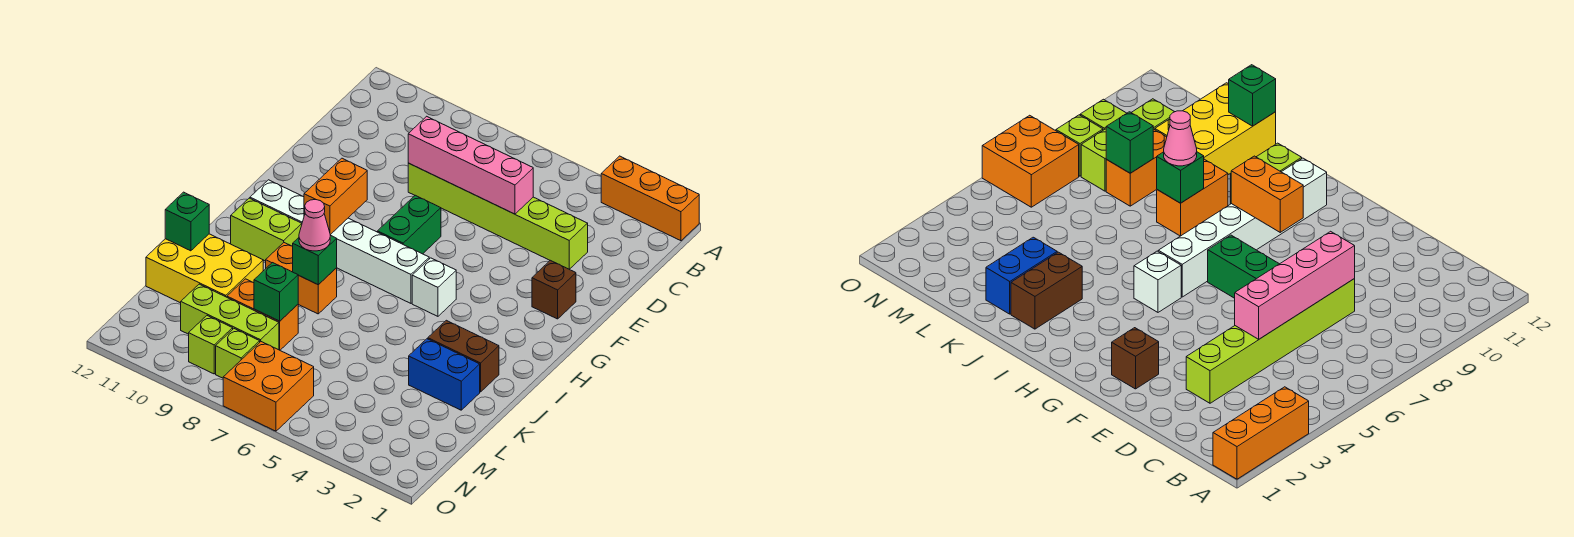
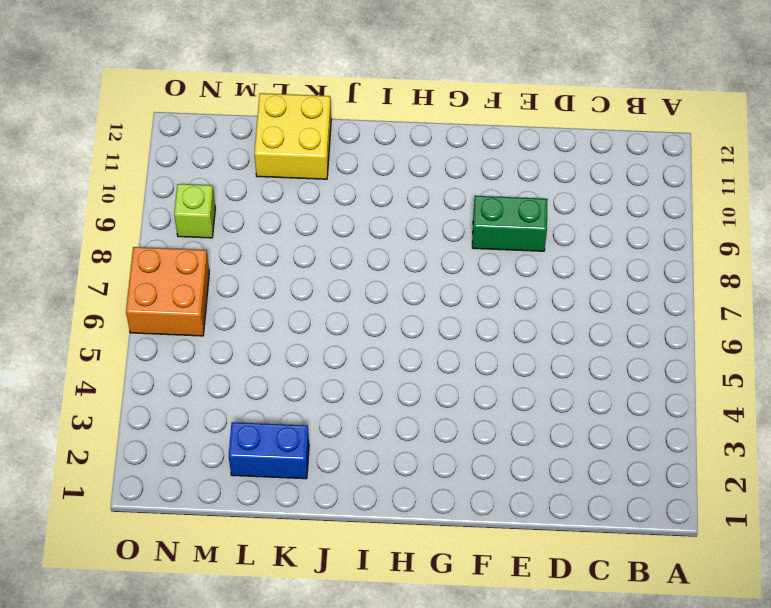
green 1x2 brick [472,196,548,251] -> green 1x2 brick moved to [377,195,441,254]
blue 1x2 brick [229,422,309,479] -> blue 1x2 brick turned to [409,339,480,410]
yellow 2x2 brick [254,93,331,179] -> yellow 2x3 brick [146,234,263,303]
none -> orange 1x3 brick [601,156,699,241]
none -> lime 1x6 brick [408,163,588,269]
none -> brown 1x1 brick [532,260,576,319]

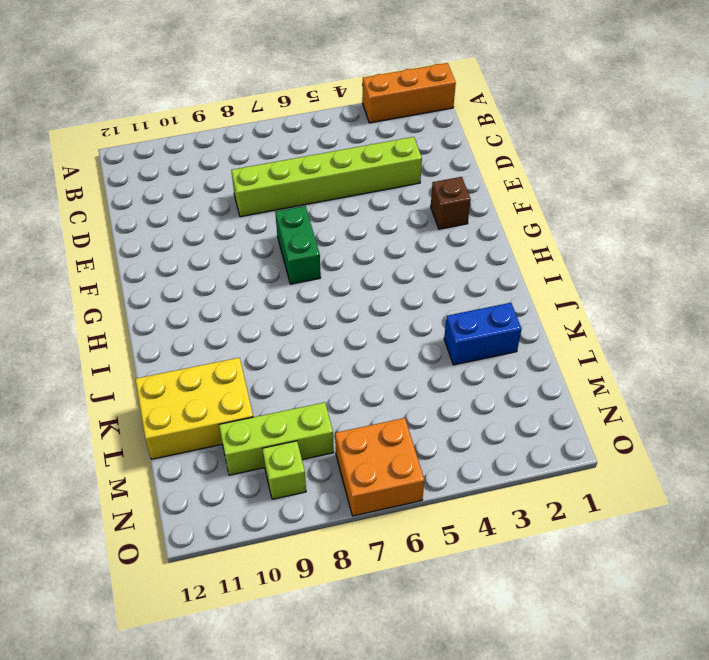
none -> white 1x1 brick [412,258,456,316]
none -> white 1x6 brick [250,180,429,303]
none -> lime 1x2 brick [231,198,302,261]

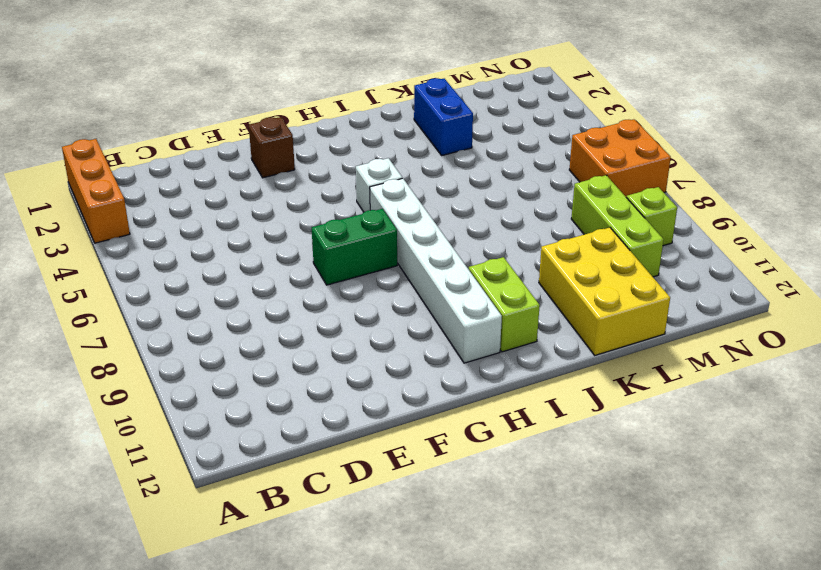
none -> lime 1x6 brick [408,163,588,269]
none -> brown 1x2 brick [428,320,499,392]
none -> orange 1x2 brick [266,243,337,314]

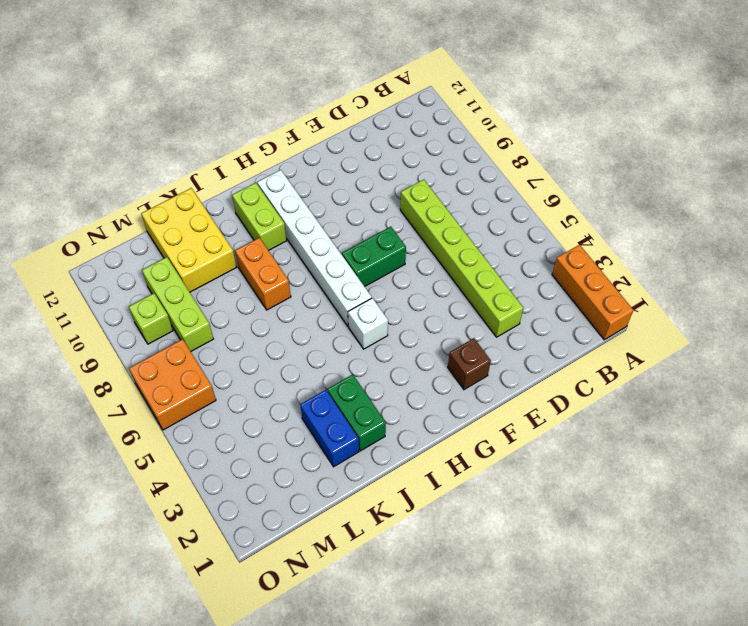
green 1x2 brick [327,374,386,451] -> brown 1x2 brick [428,320,499,392]
none -> orange 1x2 brick [227,279,298,350]
none -> lime 1x1 brick [216,329,260,378]
none -> pink 1x4 brick [408,116,533,214]

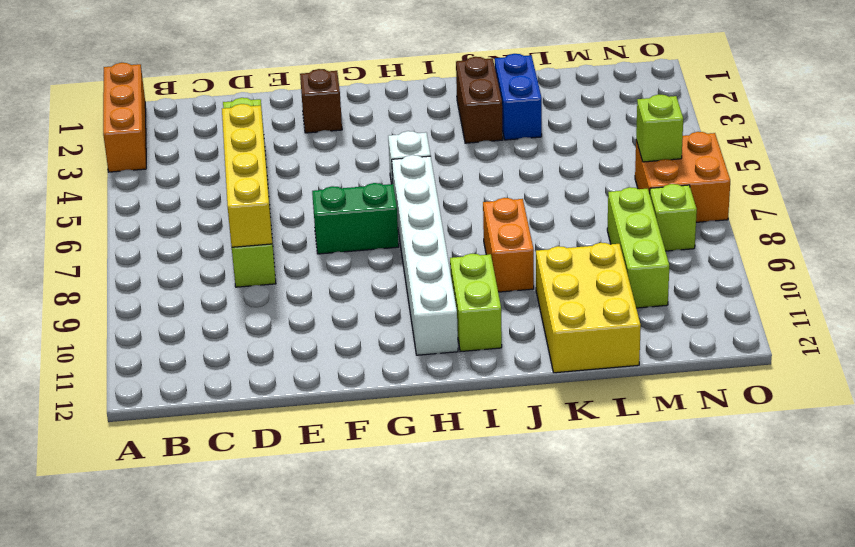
yellow 1x4 brick [222,104,272,247] -> pink 1x4 brick [408,116,533,214]
lime 1x1 brick [636,95,683,162] -> lime 1x1 brick moved to [189,316,233,374]
none -> orange 1x2 brick [227,279,298,350]
none -> orange 1x2 brick [304,158,367,235]
none -> green 1x1 brick [293,235,337,285]

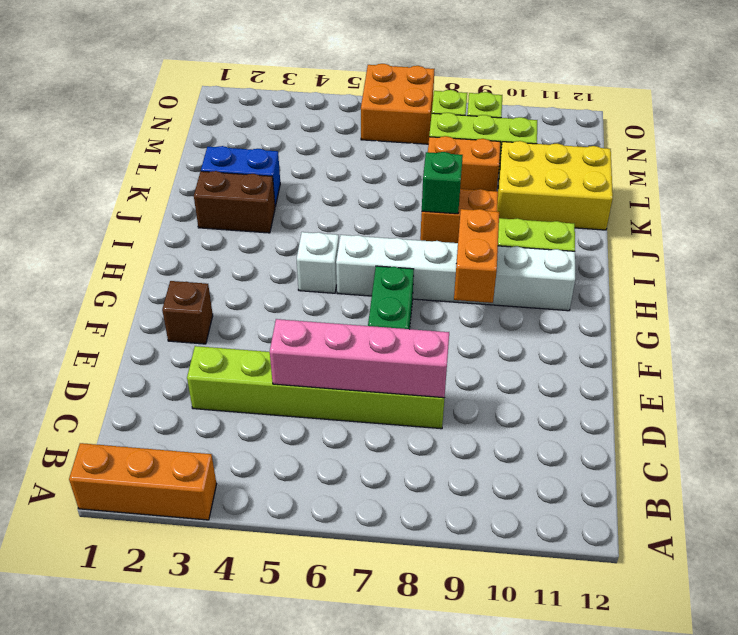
none -> green 1x1 brick [165,192,209,251]
none -> green 1x1 brick [254,263,298,321]
none -> pink 1x1 cone [299,200,330,251]

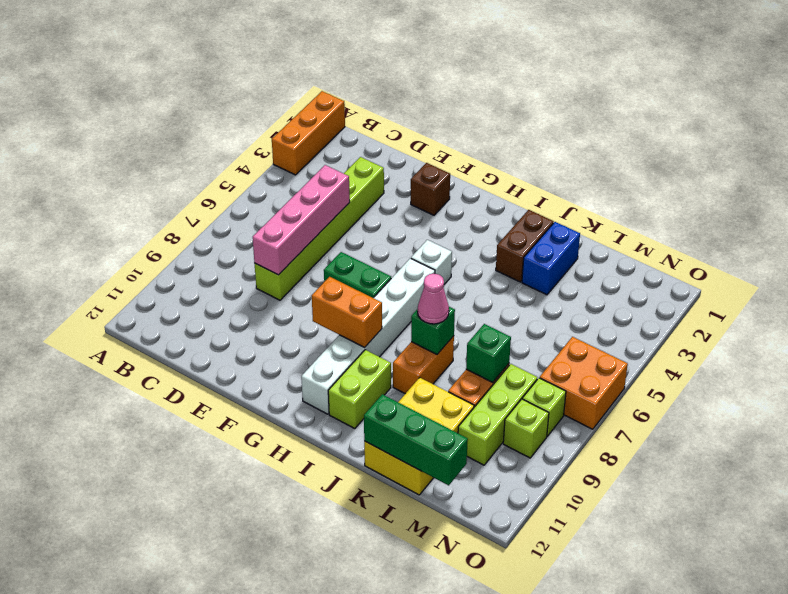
green 1x3 brick [364,394,468,485] -> green 1x1 brick [165,192,209,251]

